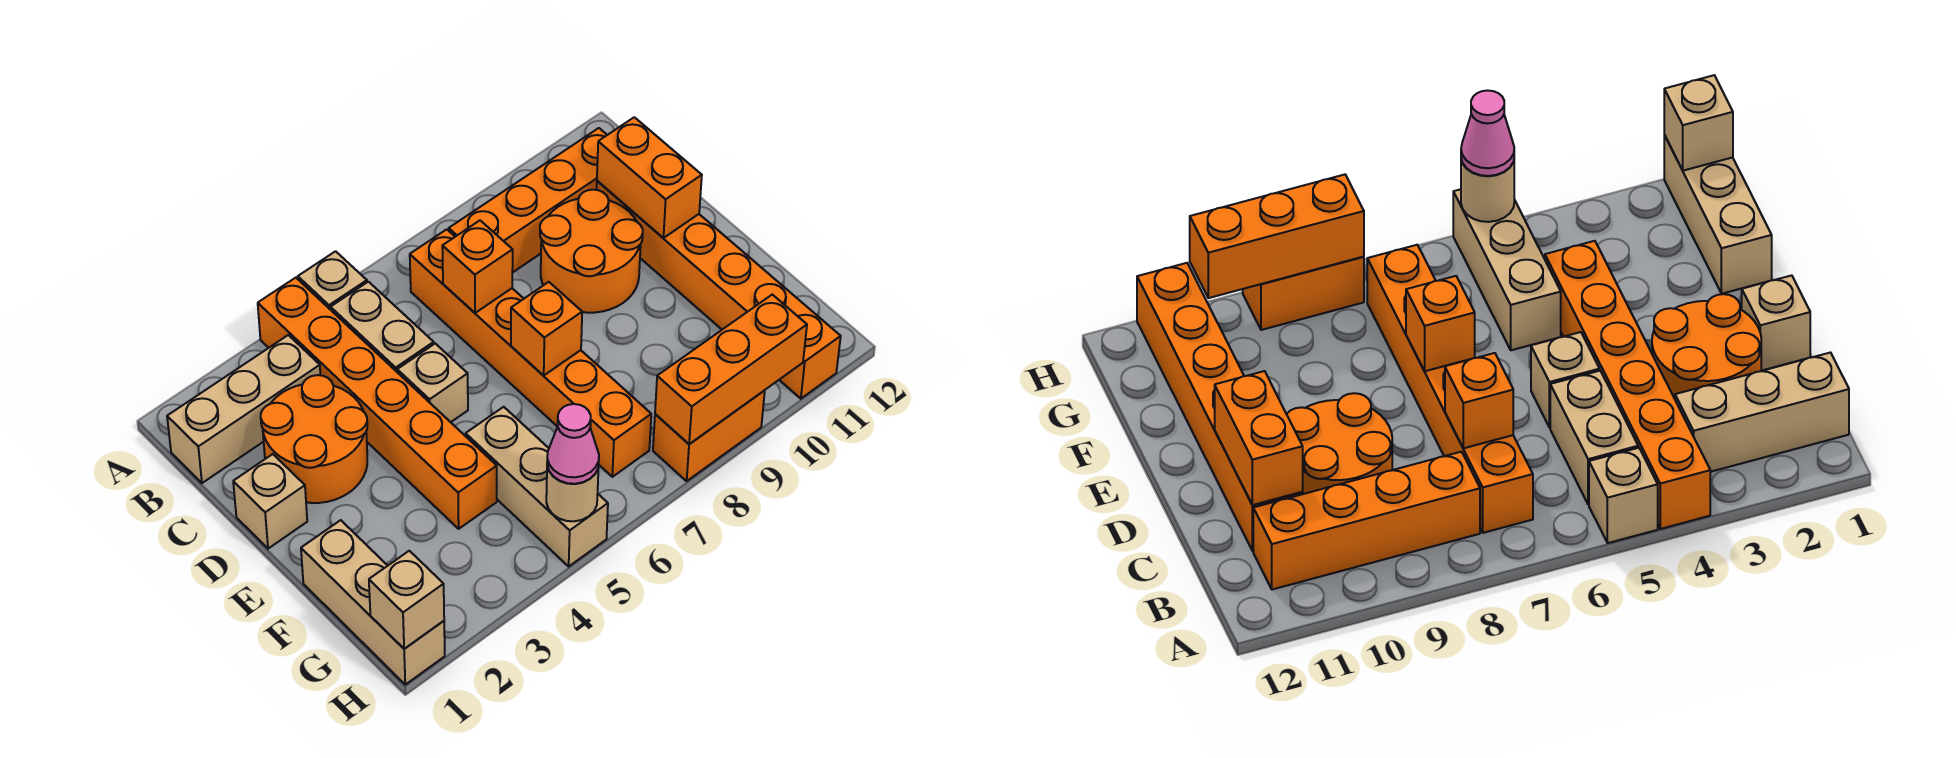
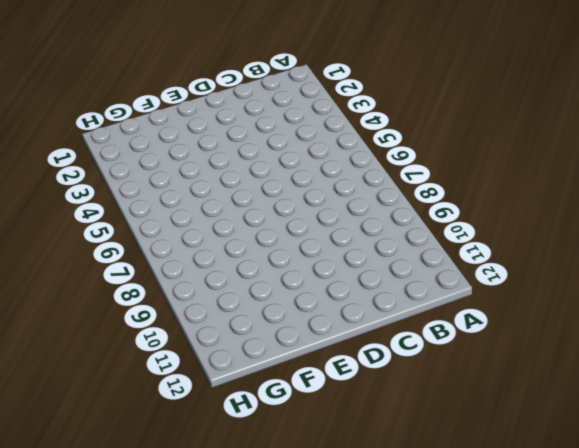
none -> orange 1x6 brick [258,278,497,529]
none -> tan 1x1 brick [298,251,367,310]
none -> tan 1x3 brick [167,335,320,483]

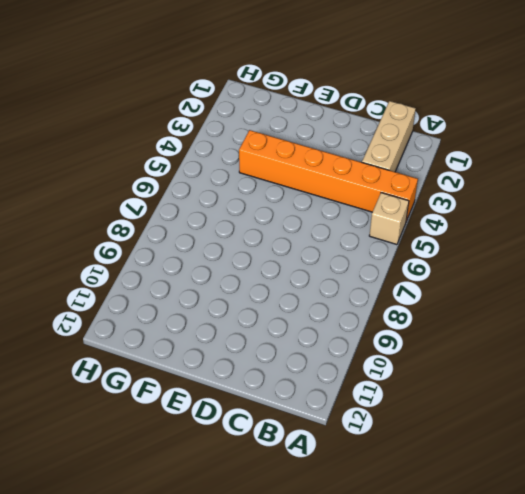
none -> tan 1x2 brick [331,282,434,372]
none -> orange 1x6 brick [410,229,651,477]
none -> orange 1x4 brick [449,128,607,273]

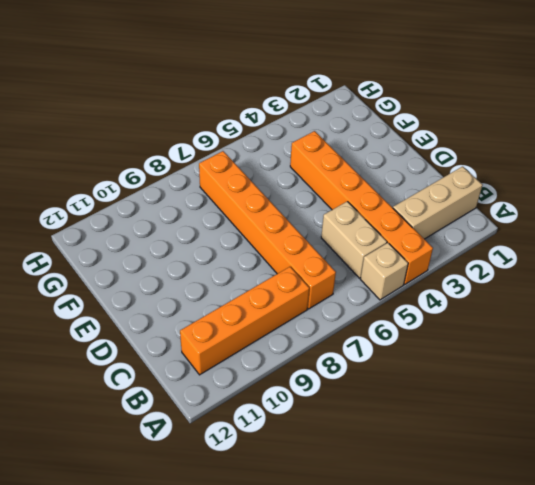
none -> orange 2x2 round brick [261,375,367,503]
none -> orange 2x2 round brick [540,190,643,313]
none -> orange 1x6 brick [597,181,841,399]

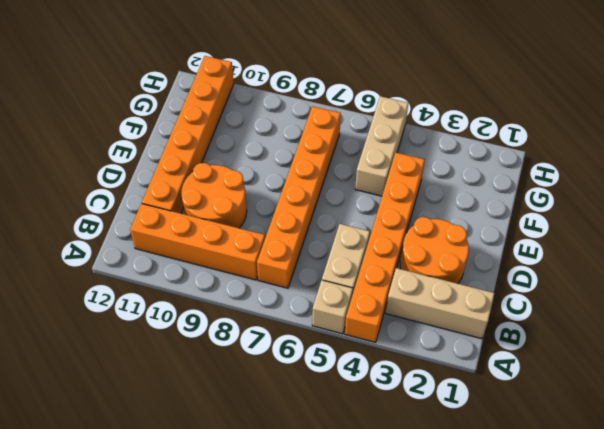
none -> tan 1x1 brick [233,454,307,549]
none -> tan 1x1 brick [397,344,468,422]
none -> tan 1x3 brick [301,520,445,685]

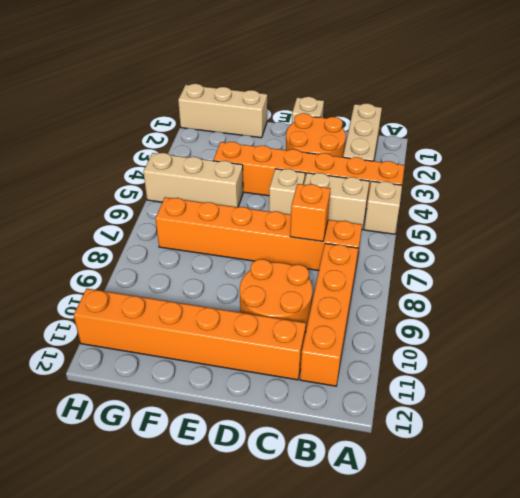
none -> orange 1x2 brick [653,390,765,481]
none -> orange 1x2 brick [597,117,702,238]
none -> orange 1x1 brick [511,282,582,376]

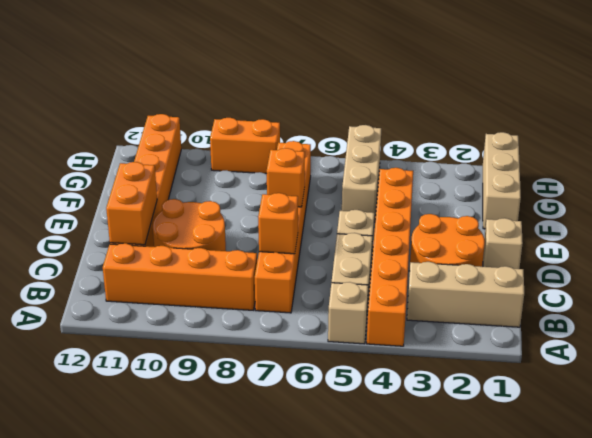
none -> tan 1x1 brick [369,551,444,649]
none -> tan 1x1 round brick [546,465,599,521]
none -> orange 1x3 brick [655,295,807,444]

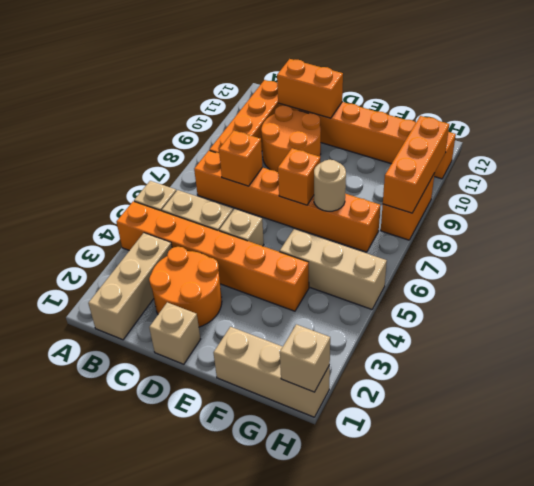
tan 1x1 round brick [314,160,346,211] -> tan 1x1 round brick moved to [546,465,599,521]
none -> pink 1x1 cone [547,404,599,484]

